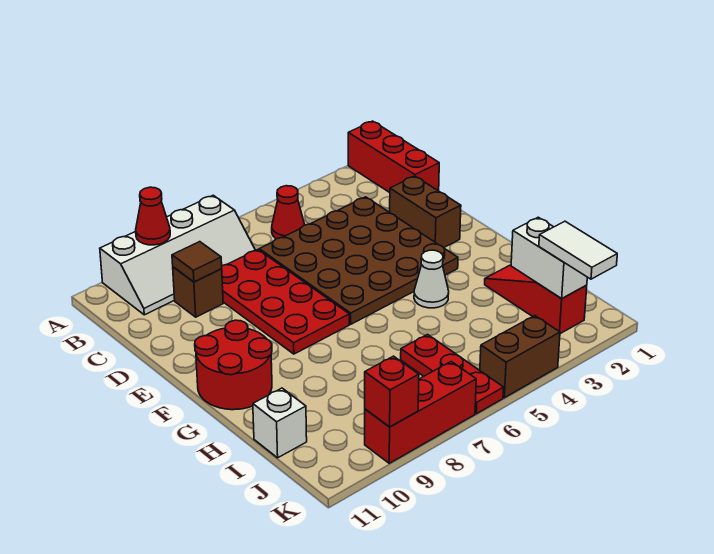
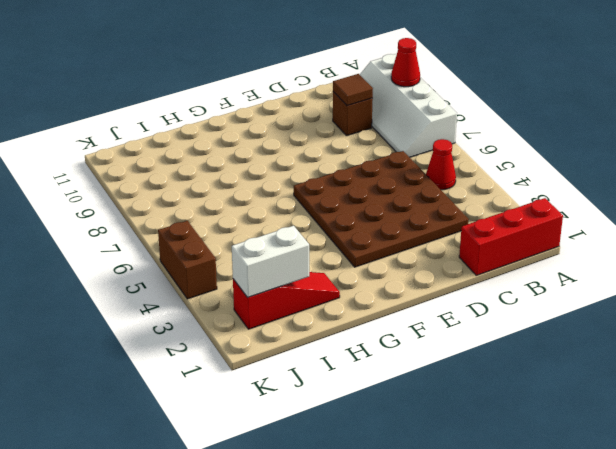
none -> red 2x4 plate [222,250,349,354]
none -> brown 1x2 brick [390,176,461,248]
none -> red 2x2 round brick [195,320,272,410]

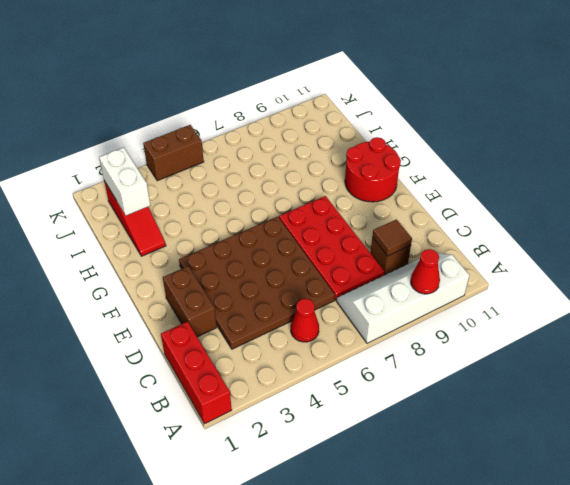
none -> white 1x1 cone [414,250,449,308]
none -> red 1x3 plate [401,335,504,414]
none -> white 1x1 brick [253,388,307,458]

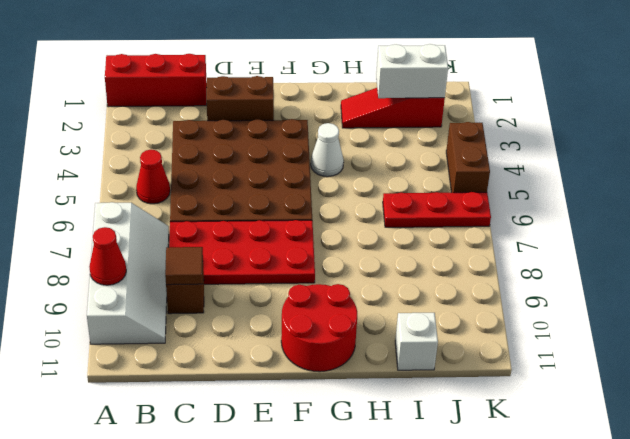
none -> red 1x3 brick [365,362,476,463]
none -> red 1x1 brick [365,356,419,427]
none -> white 1x2 tile [539,221,617,279]

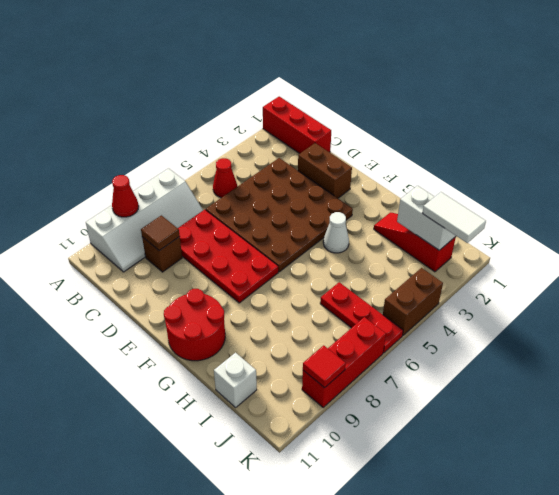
red 1x1 tile [303,345,346,388] -> red 1x1 brick [365,356,419,427]

